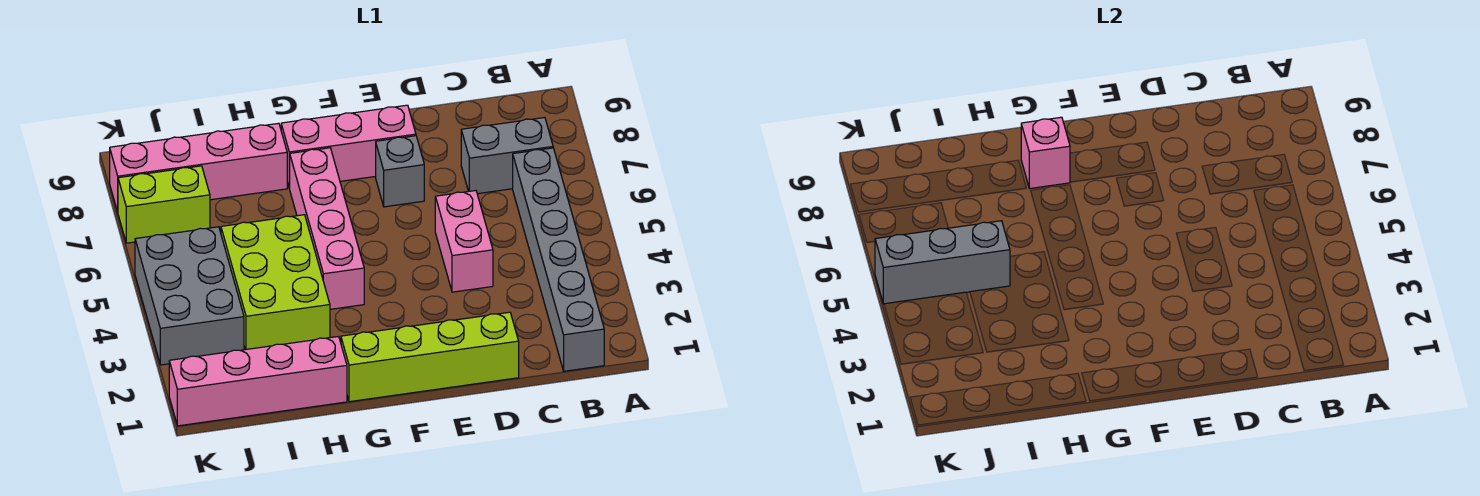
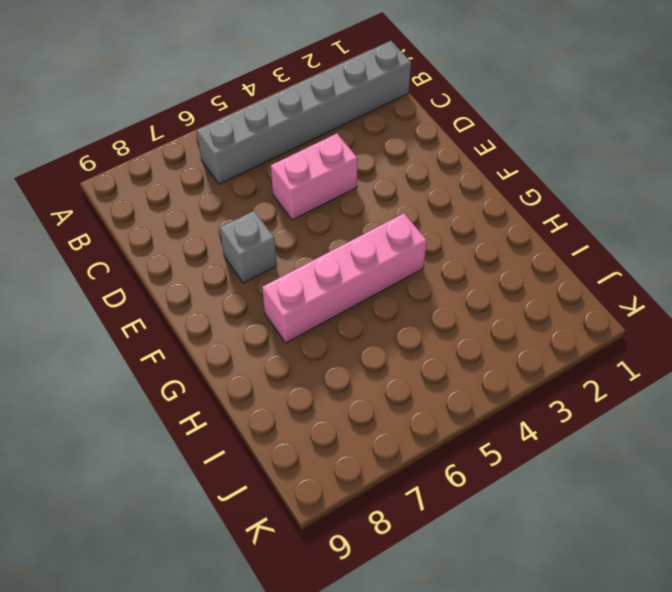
none -> grey 1x2 brick [461,118,553,194]
none -> lime 1x4 brick [341,312,519,402]
none -> pink 1x3 brick [281,105,416,188]

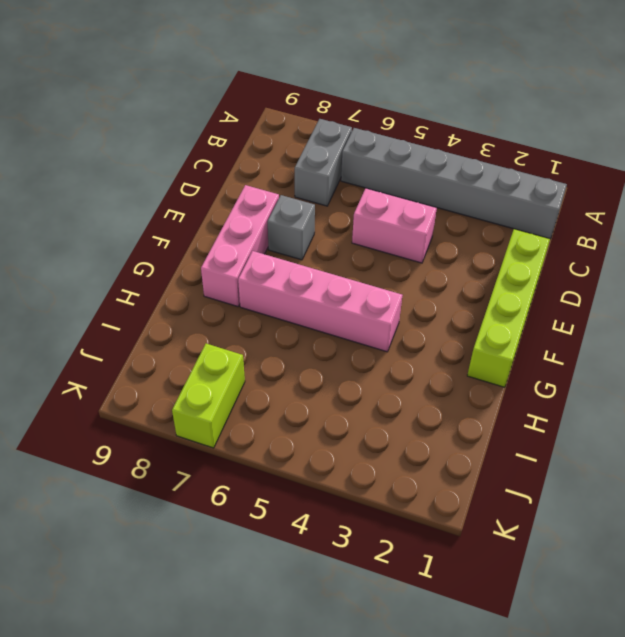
none -> pink 1x4 brick [169,336,347,426]
none -> lime 2x3 brick [221,215,330,350]
none -> pink 1x4 brick [110,123,287,212]

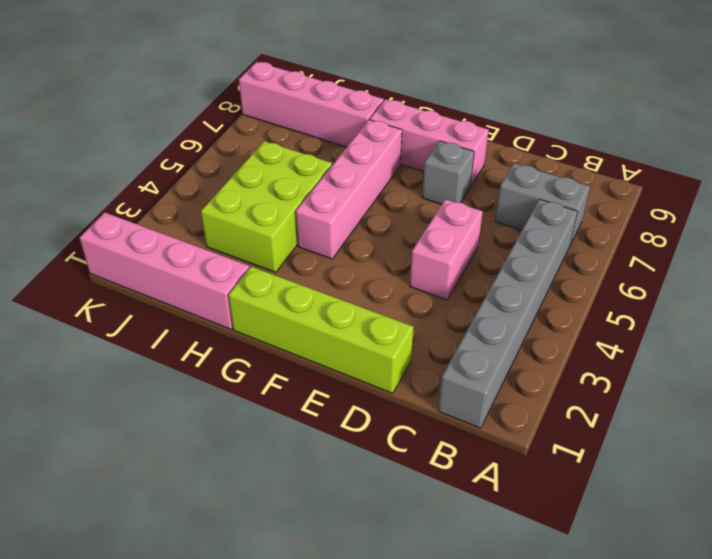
none -> grey 2x3 brick [135,227,244,365]
none -> lime 1x2 brick [118,166,210,243]
none -> pink 1x1 brick [1021,117,1070,189]

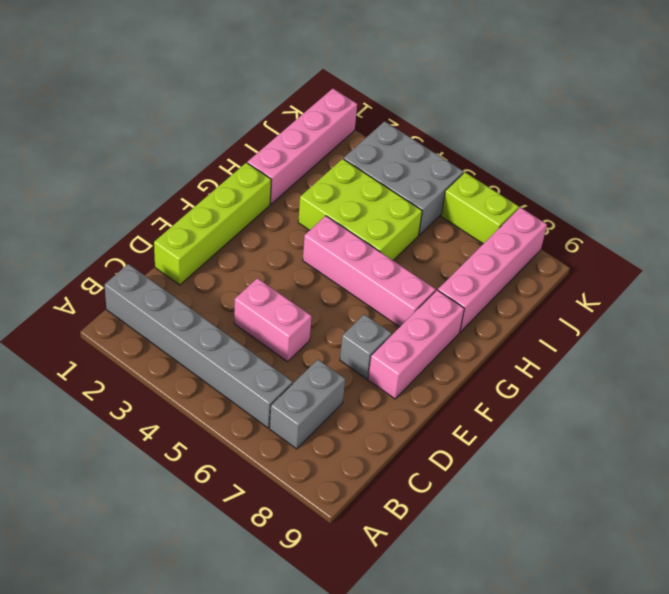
lime 1x2 brick [441,172,519,244] -> lime 1x2 brick turned to [118,166,210,243]
none -> pink 1x1 brick [1021,117,1070,189]
none -> grey 1x3 brick [875,221,1010,304]

